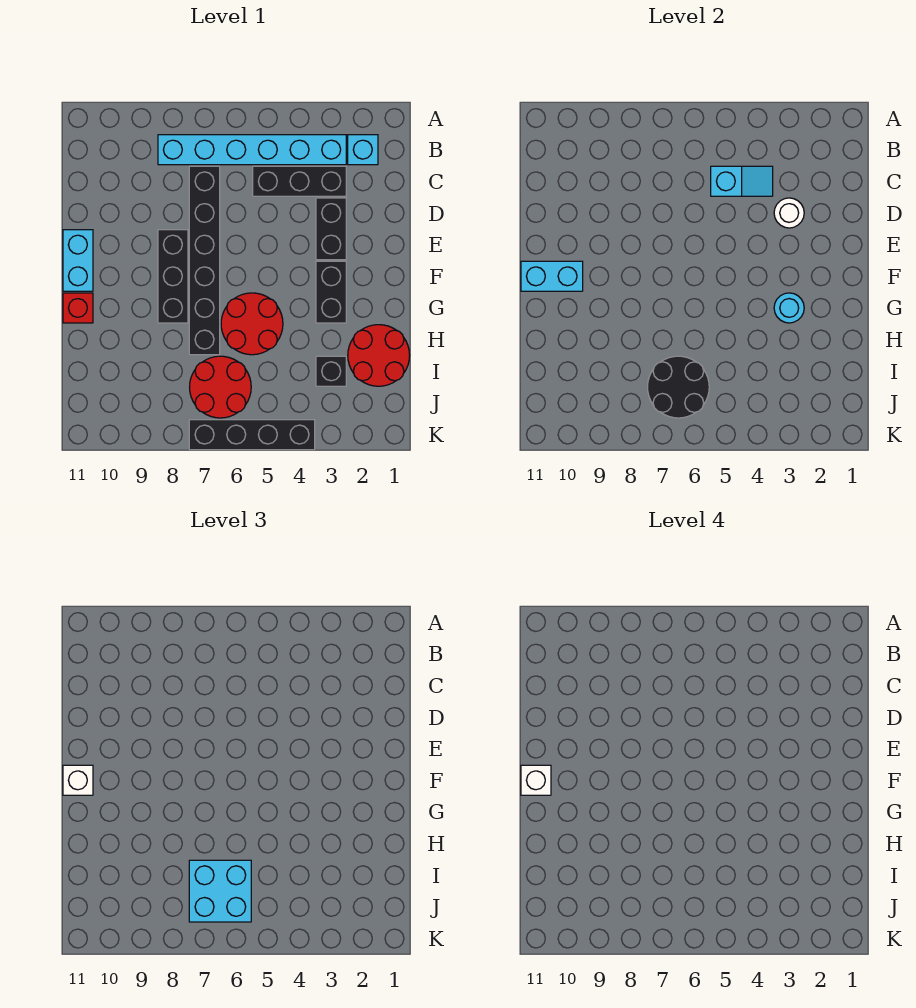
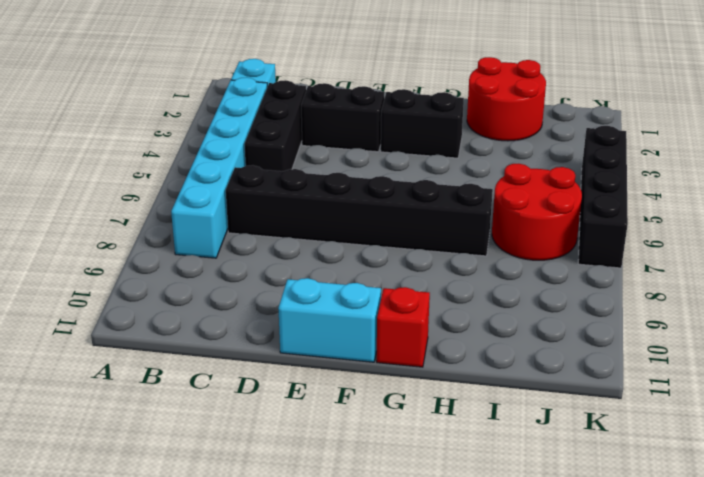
none -> black 1x3 brick [158,230,188,323]
none -> red 2x2 round brick [221,293,283,355]
none -> black 1x1 brick [316,356,346,386]

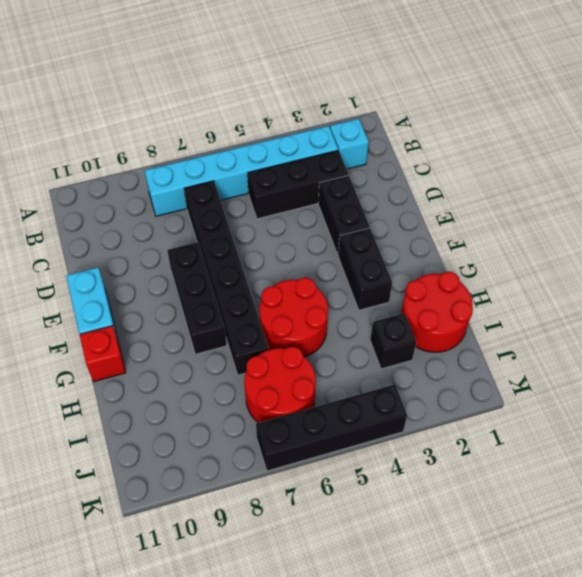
none -> cyan 1x2 slope [711,166,773,196]
none -> white 1x1 round brick [774,198,804,228]
none -> cyan 1x2 brick [521,261,583,291]

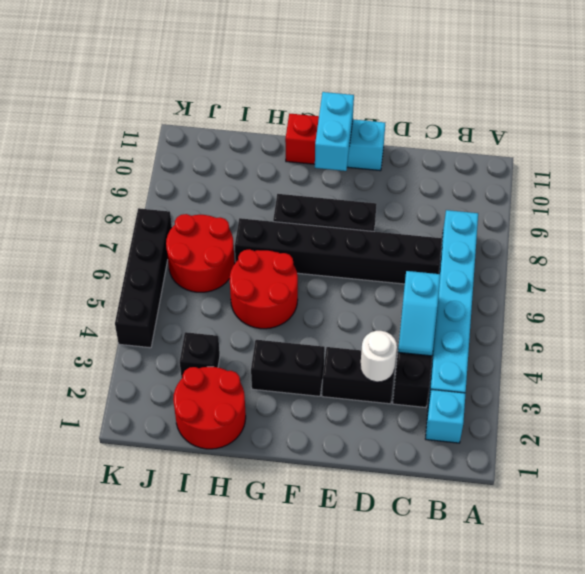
none -> cyan 1x1 round brick [774,293,804,323]
none -> black 2x2 round brick [648,356,709,418]
none -> white 1x1 brick [63,765,93,795]

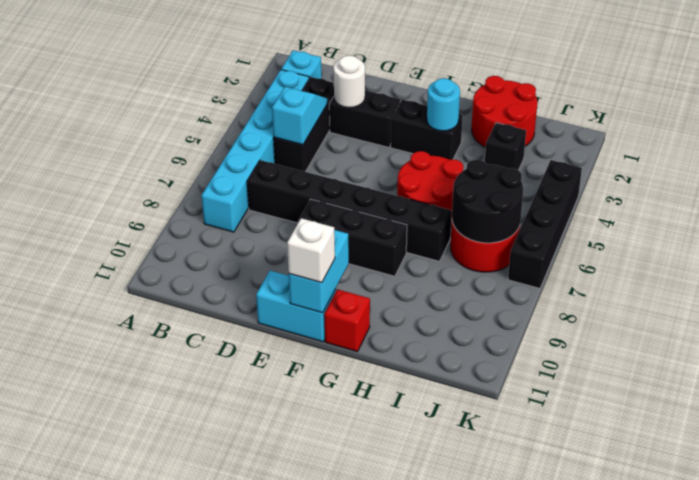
none -> cyan 2x2 brick [189,860,251,922]
none -> white 1x1 brick [521,765,551,795]

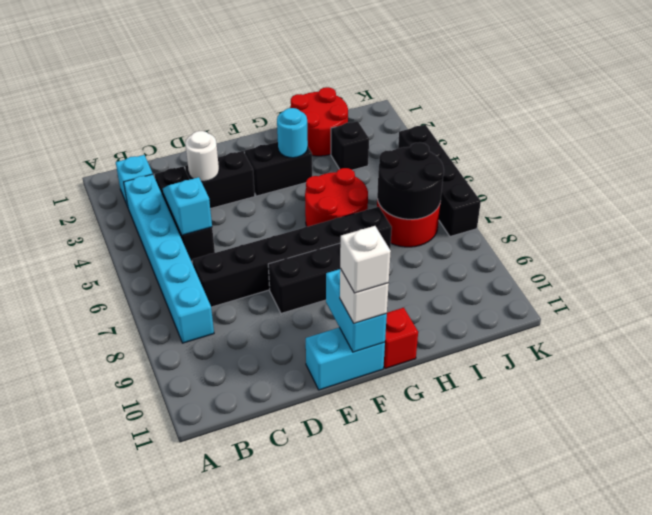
none -> cyan 2x2 brick [189,860,251,922]

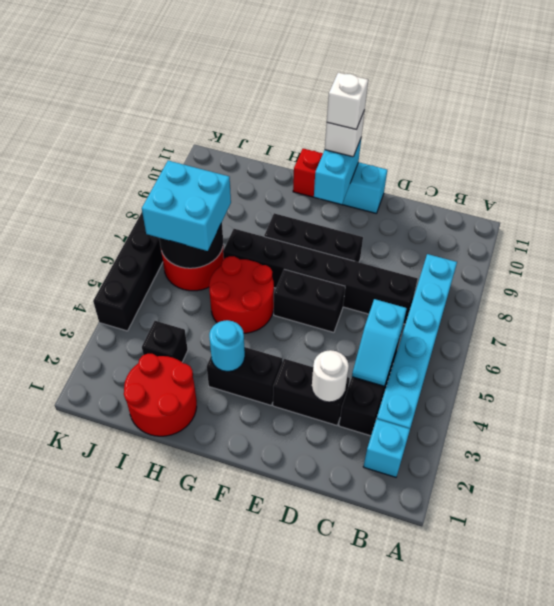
black 1x2 brick [274,269,345,332] -> none

